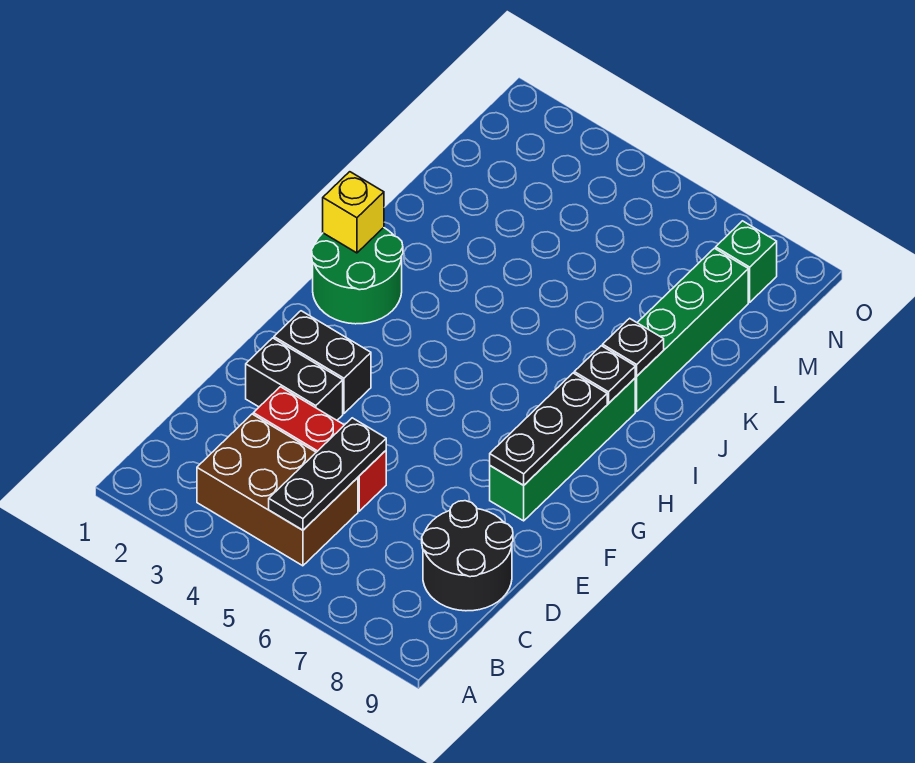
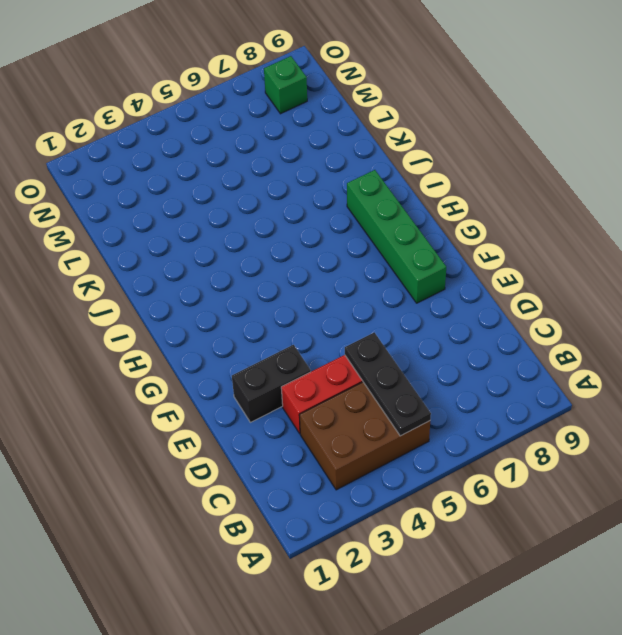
none -> black 2x2 round brick [422,501,513,611]
none -> black 1x2 brick [274,311,371,413]
none -> green 2x2 round brick [312,228,403,324]

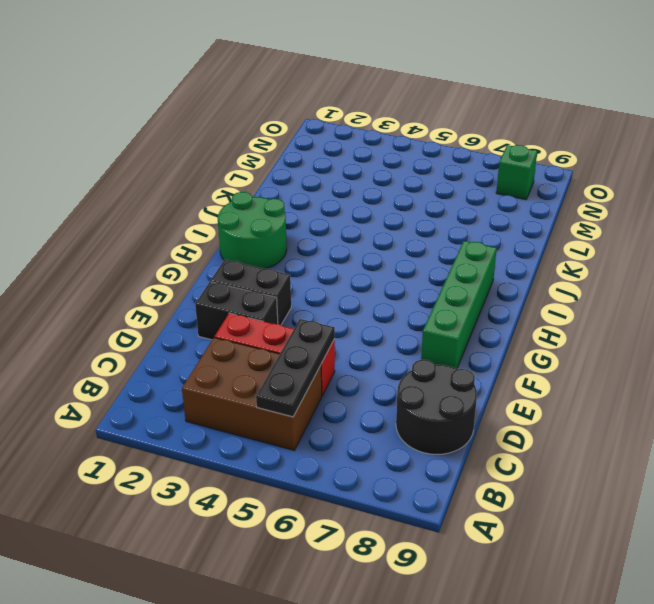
none -> green 1x4 brick [635,248,748,411]
none -> black 1x3 plate [490,373,607,485]
none -> yellow 1x1 brick [323,172,384,253]

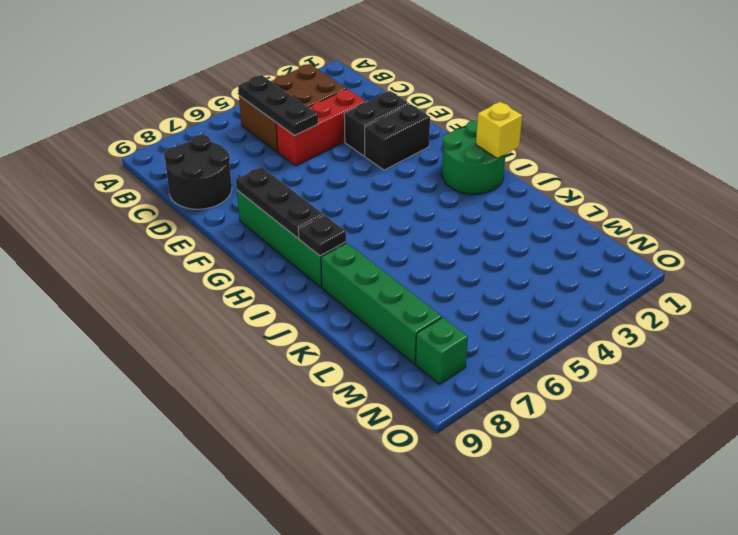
none -> black 1x1 plate [603,318,664,376]

